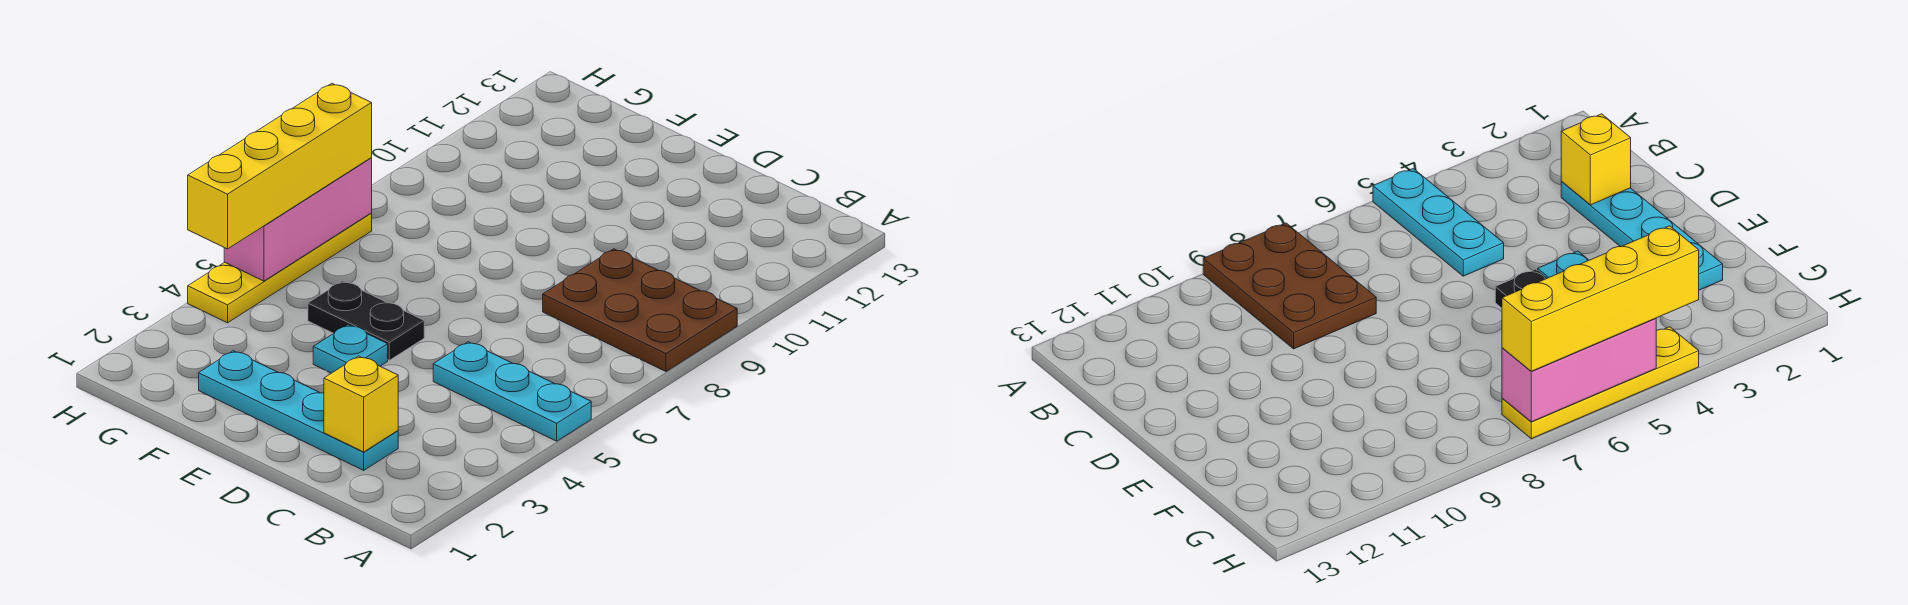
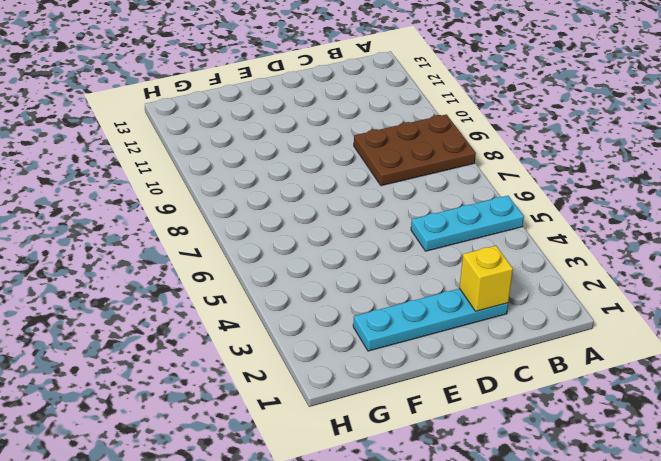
none -> cyan 1x1 plate [313,325,388,373]
none -> black 1x2 plate [308,281,424,360]

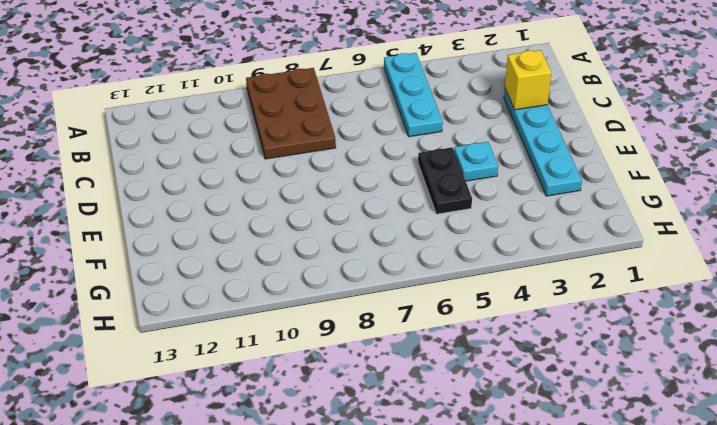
none -> yellow 1x4 plate [188,213,372,323]
none -> pink 1x3 brick [224,158,372,281]

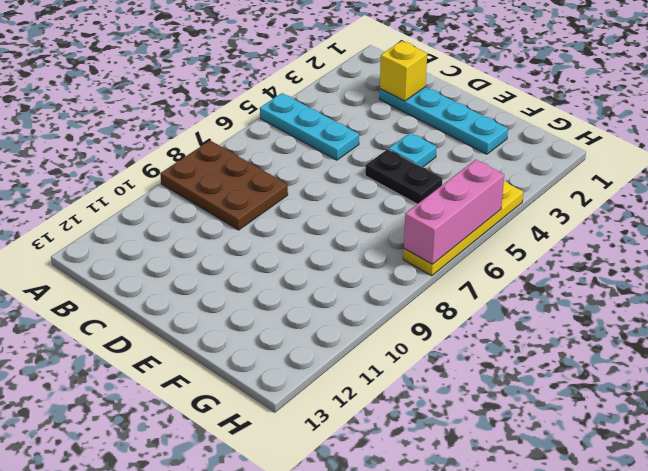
none -> yellow 1x4 brick [188,83,372,249]

